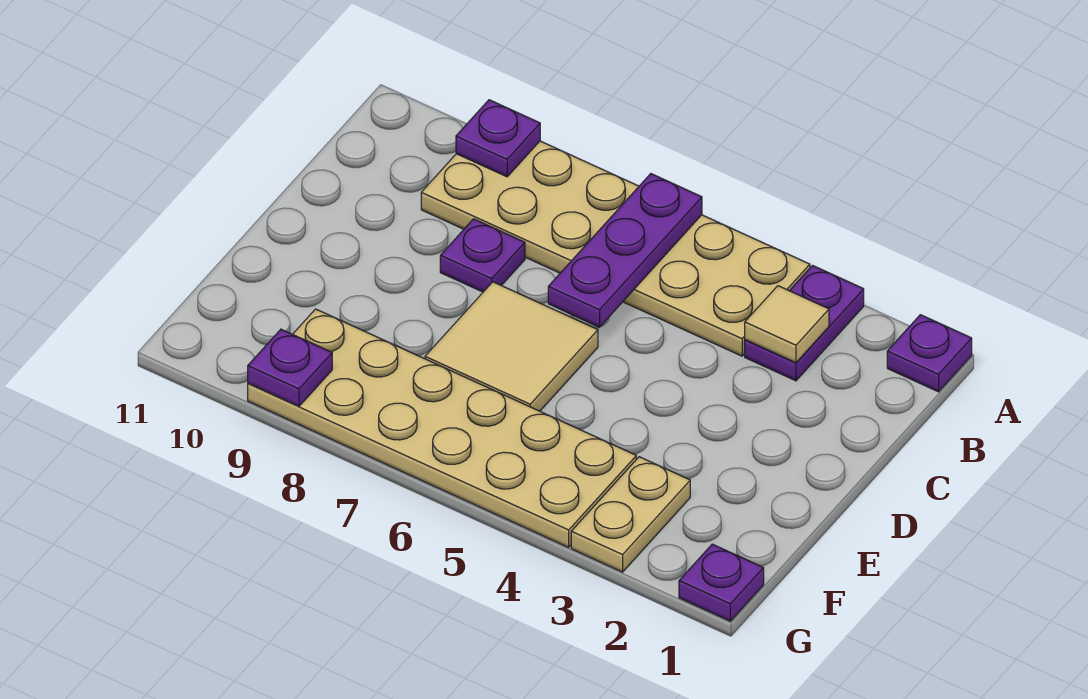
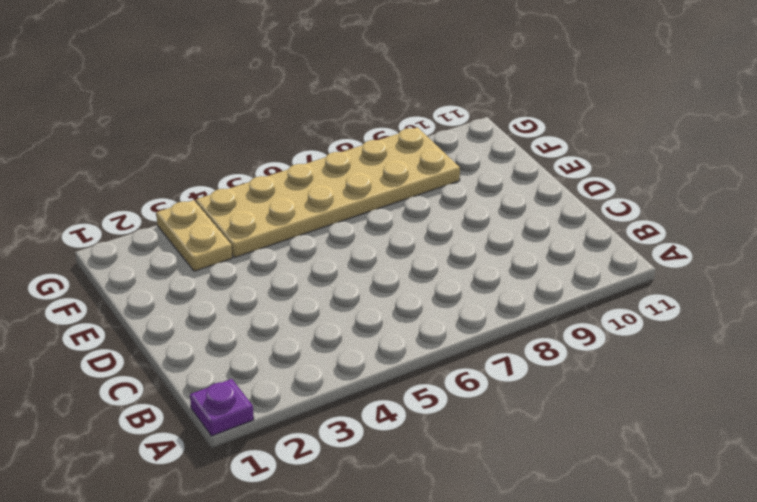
none -> purple 1x2 plate [745,266,864,381]
none -> tan 2x6 plate [421,141,810,356]
none -> purple 1x1 plate [440,219,525,292]

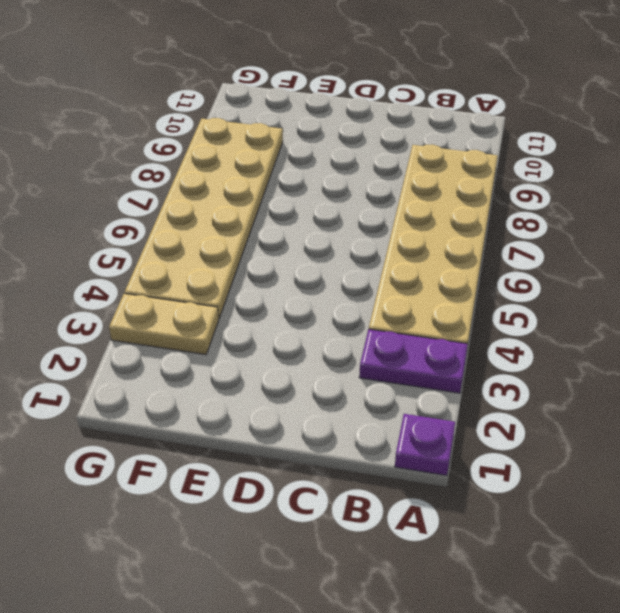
none -> purple 1x1 plate [440,219,525,292]
none -> tan 2x2 tile [425,282,598,411]
none -> purple 1x1 plate [679,544,764,621]

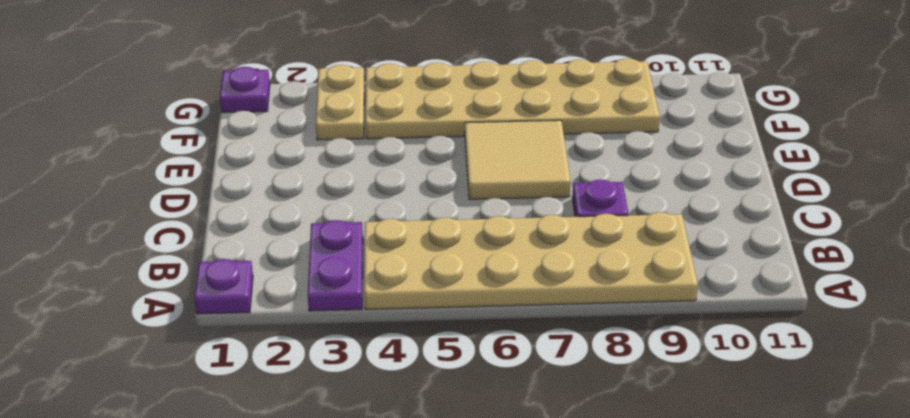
none -> purple 1x3 plate [548,174,702,327]
none -> purple 1x1 plate [456,100,540,177]
none -> tan 1x1 tile [745,286,829,363]

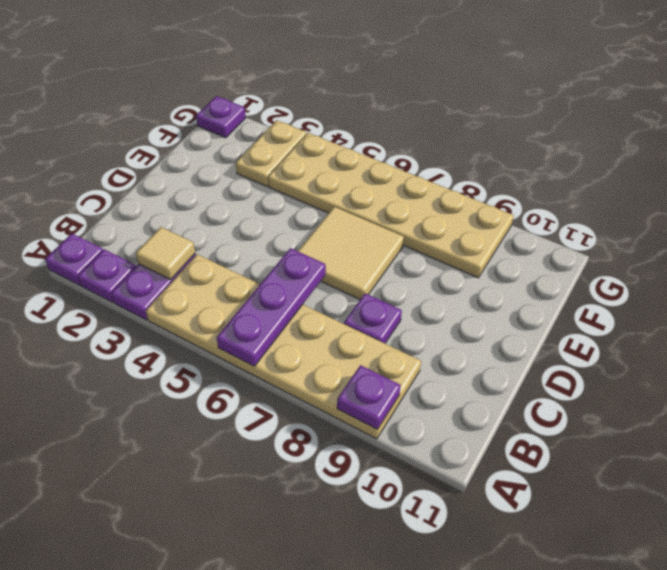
purple 1x1 plate [78,249,136,302] -> purple 1x1 plate moved to [248,329,332,406]

